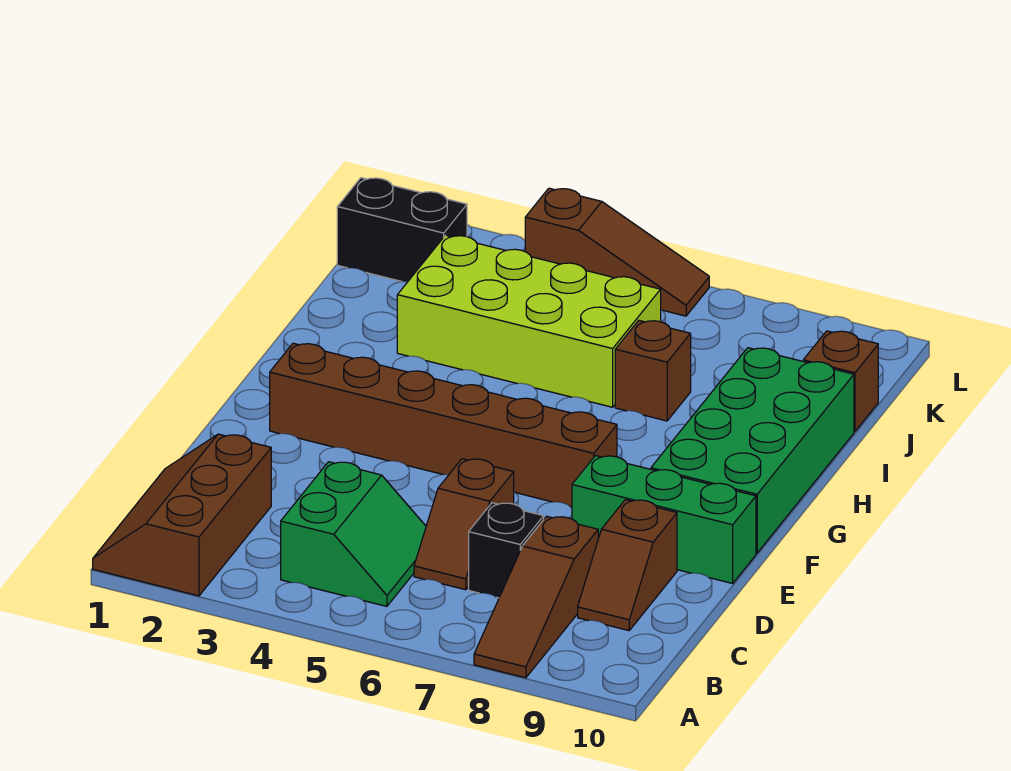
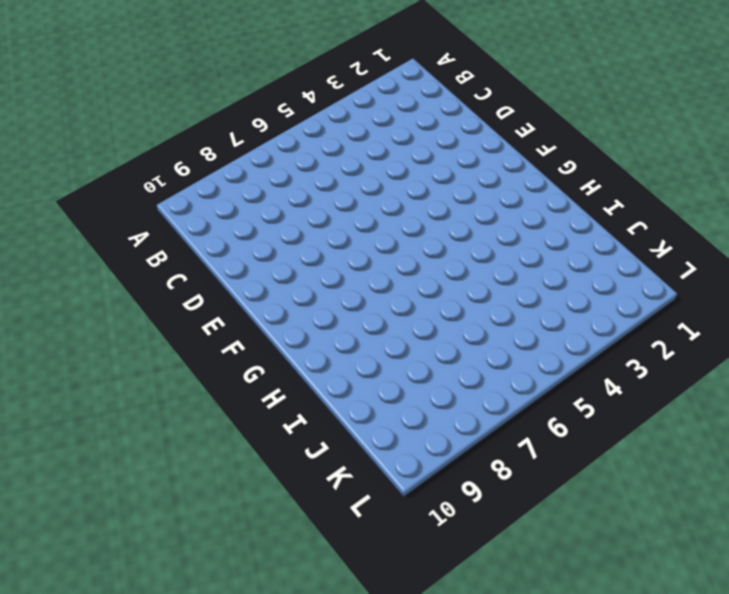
none -> brown 2x3 slope [93,434,271,596]
none -> brown 1x3 slope [474,516,598,678]
none -> green 2x2 slope [281,462,426,606]

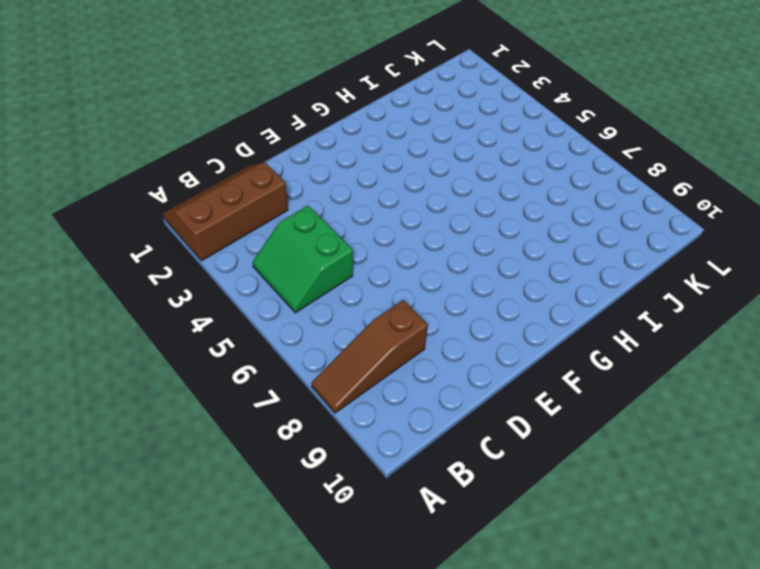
green 2x2 slope [253,206,353,313] -> green 2x2 slope turned to [281,462,426,606]
none -> brown 1x2 slope [414,459,514,590]
none -> black 1x1 brick [469,503,544,598]
none -> brown 1x2 slope [578,500,677,631]

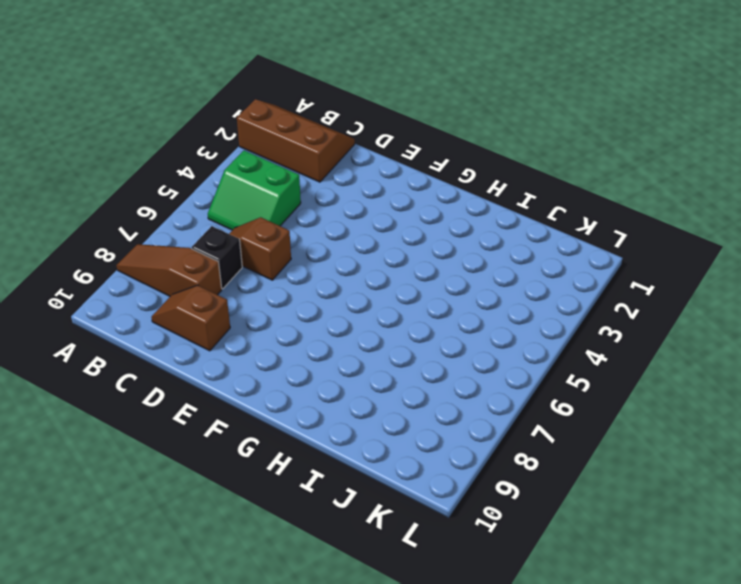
none -> green 1x3 brick [572,456,756,583]
none -> brown 1x6 brick [270,343,617,507]
none -> green 2x4 brick [651,348,854,553]

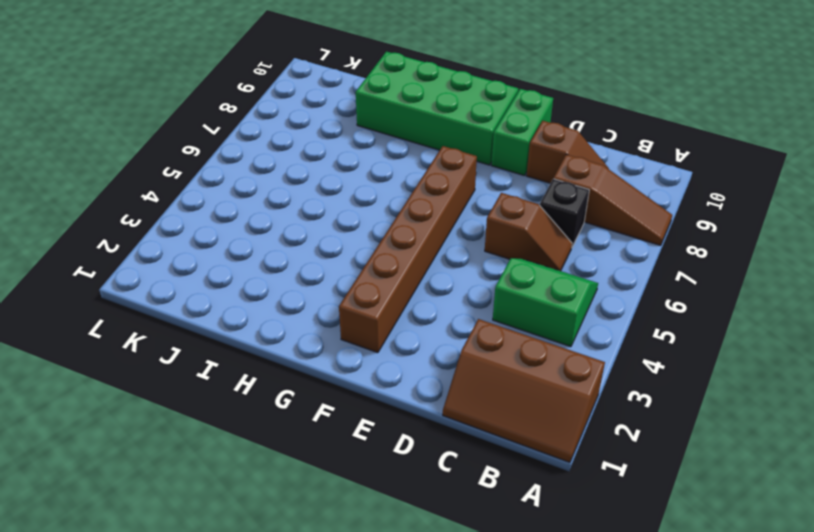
green 1x2 brick [491,89,553,176] -> green 1x3 brick [572,456,756,583]
none -> lime 2x4 brick [397,235,661,407]
none -> brown 1x1 brick [615,321,691,421]
none -> brown 1x1 brick [803,331,878,432]

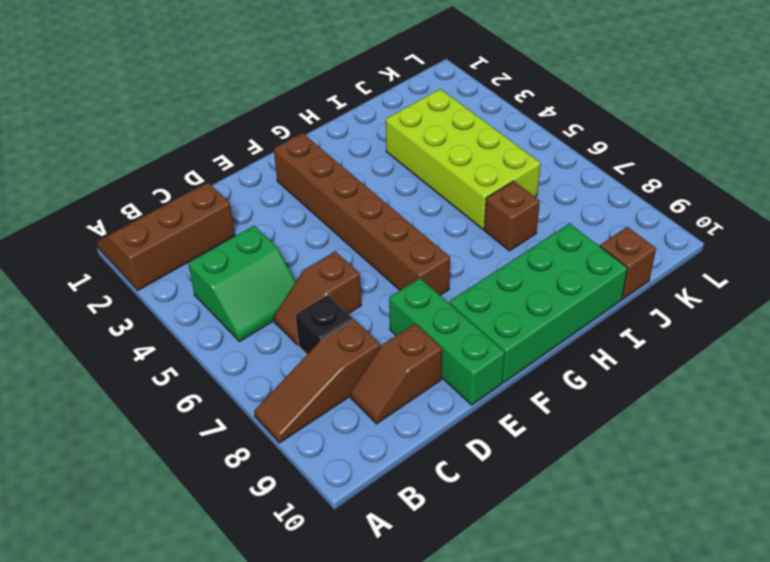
none -> black 1x2 brick [337,178,467,282]
none -> brown 1x3 slope [525,188,709,316]

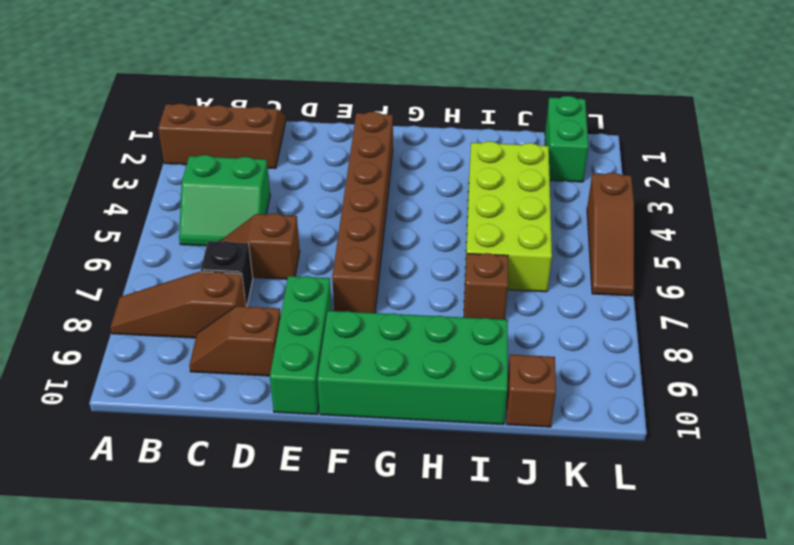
green 1x2 brick [545,96,588,182] -> black 1x2 brick [337,178,467,282]

